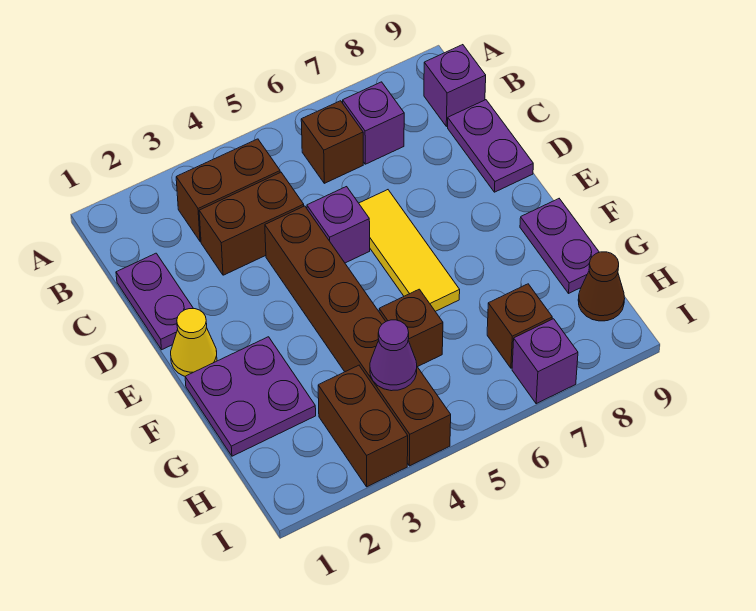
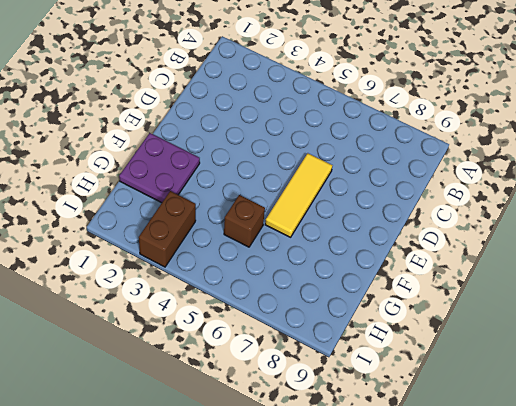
none -> brown 1x2 brick [176,139,280,241]
none -> brown 1x1 brick [301,101,363,183]
none -> purple 1x1 brick [343,82,404,164]

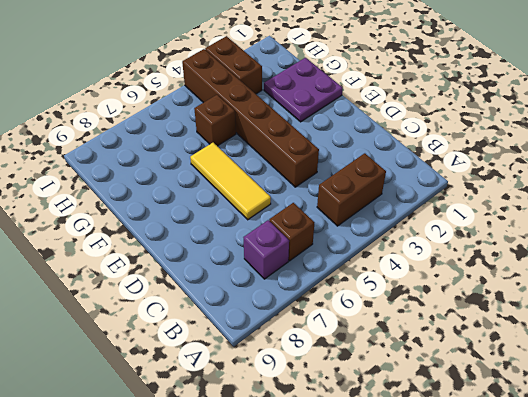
none -> purple 1x1 brick [424,45,486,126]
none -> purple 1x2 plate [116,253,194,350]
none -> brown 1x2 brick [199,172,304,275]

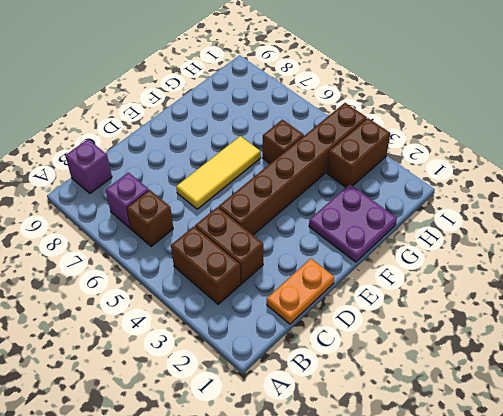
orange 1x2 plate [267,259,334,324] -> purple 1x2 plate [116,253,194,350]
none -> purple 1x2 plate [448,100,533,192]
none -> purple 1x1 brick [307,187,370,263]
none -> yellow 1x1 cone [171,309,217,376]

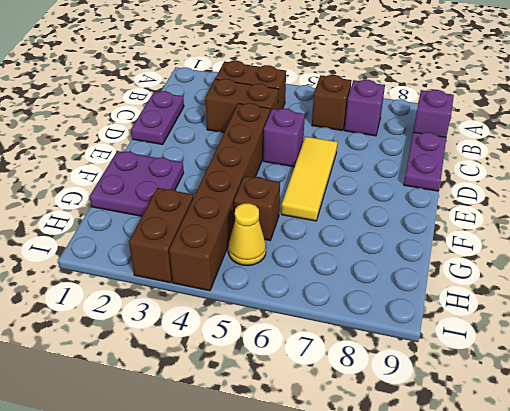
yellow 1x1 cone [228,203,266,265] -> yellow 1x1 cone moved to [171,309,217,376]
none -> purple 1x2 plate [520,199,599,293]
none -> brown 1x1 brick [487,284,552,368]
none -> brown 1x1 cone [578,252,625,321]

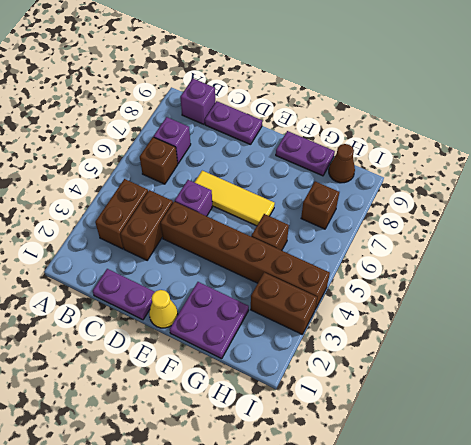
none -> purple 1x1 brick [512,319,578,404]
none -> purple 1x1 cone [370,320,417,391]

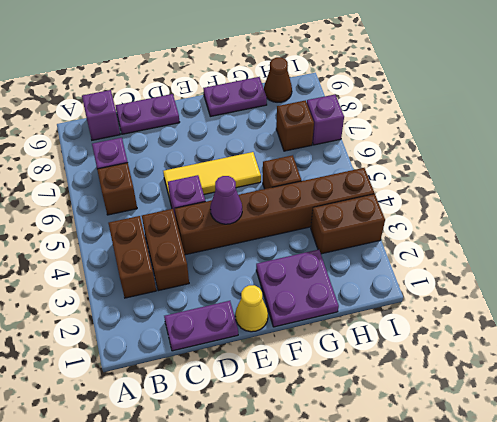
purple 1x1 cone [210,176,242,224] -> purple 1x1 cone moved to [370,320,417,391]

